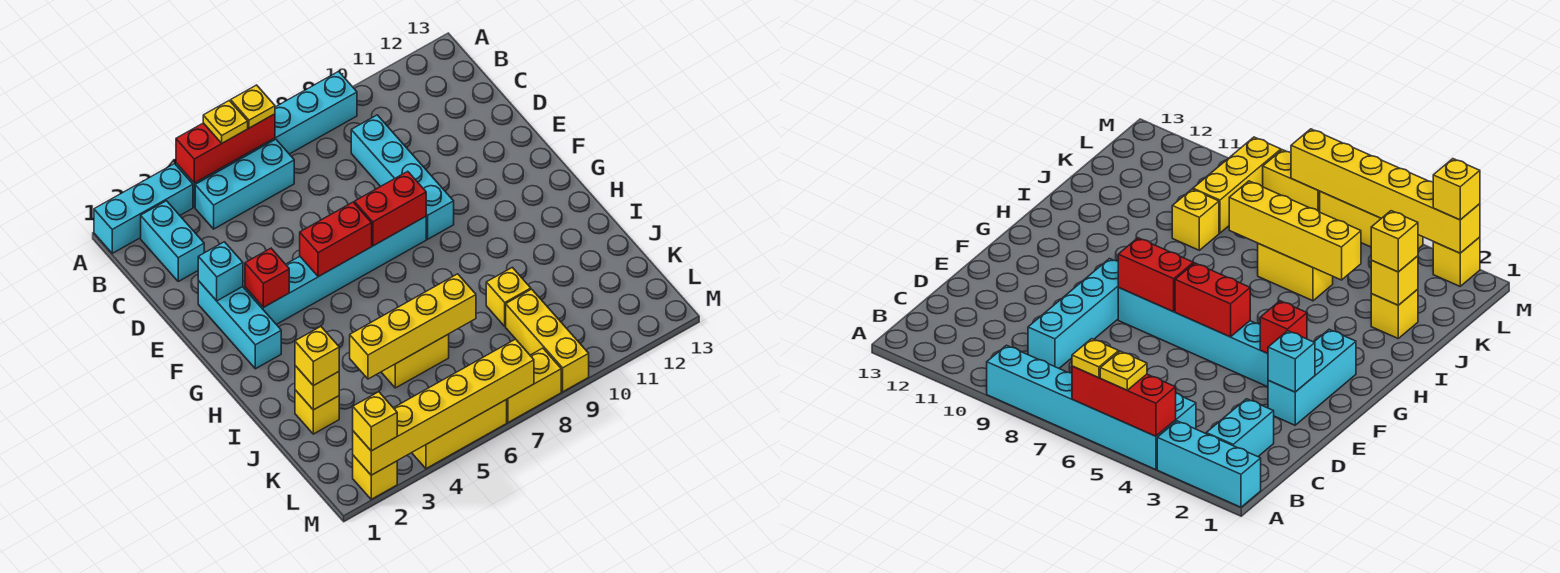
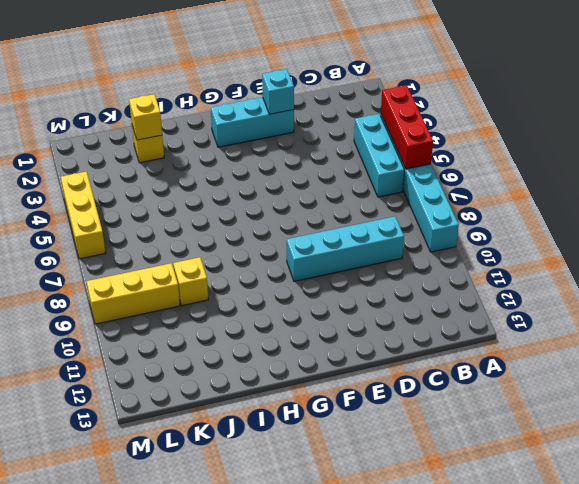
none -> cyan 1x3 brick [94,164,193,253]
none -> cyan 1x2 brick [141,201,204,281]
none -> cyan 1x6 brick [245,217,426,324]

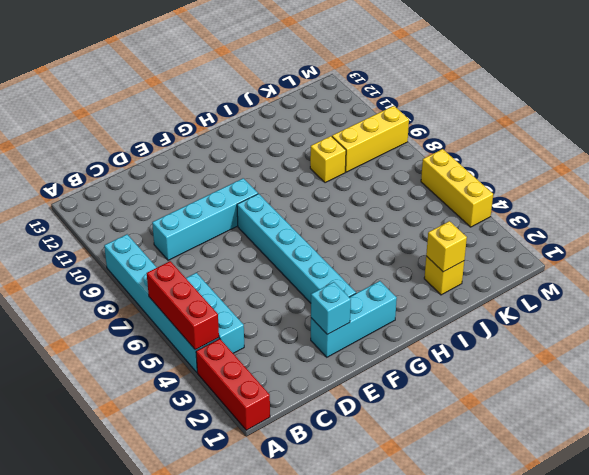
red 1x3 brick [196,339,270,430] -> cyan 1x3 brick [94,164,193,253]
none -> cyan 1x2 brick [141,201,204,281]
none -> yellow 1x2 brick [381,334,449,388]
none -> yellow 1x1 brick [353,455,397,499]

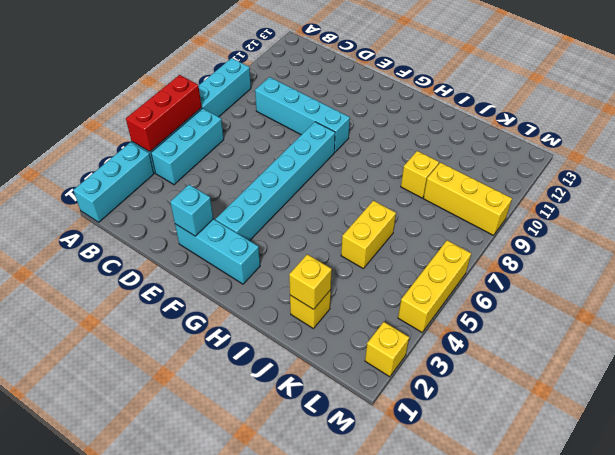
none -> cyan 1x2 brick [141,201,204,281]
none -> yellow 1x2 brick [506,348,561,422]
none -> red 1x1 brick [245,248,289,307]

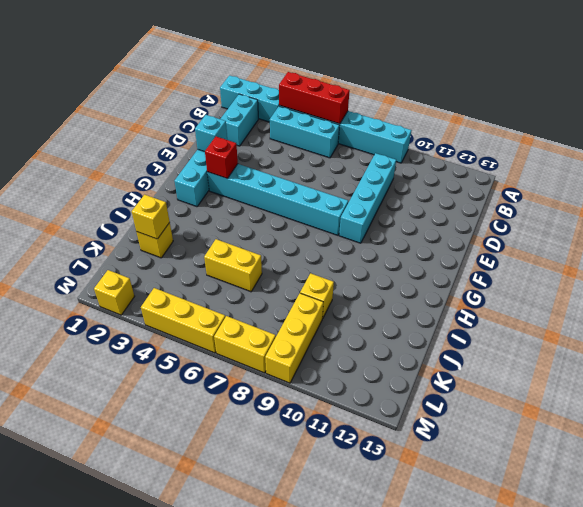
none -> red 1x2 brick [300,202,372,277]
none -> red 1x2 brick [354,171,426,246]
none -> yellow 1x4 brick [350,274,476,379]

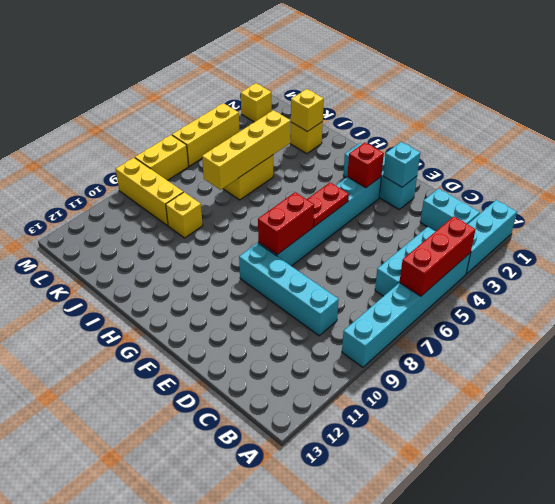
red 1x2 plate [307,182,349,227] -> red 1x2 brick [300,202,372,277]
none -> yellow 1x6 brick [353,339,534,475]
none -> yellow 1x1 plate [203,101,248,143]
none -> yellow 1x1 plate [231,85,275,128]

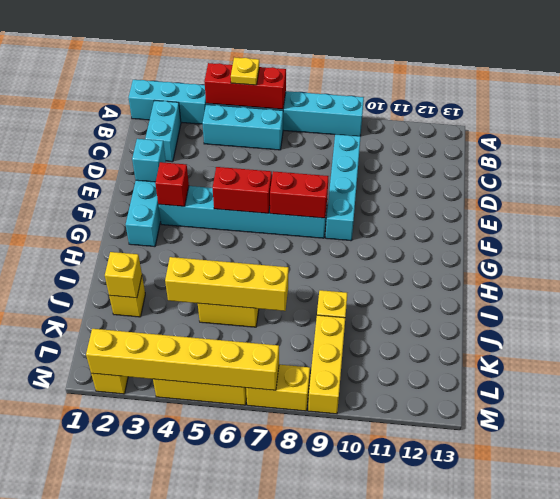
none -> yellow 1x1 plate [231,85,275,128]
none -> yellow 1x1 brick [295,326,339,386]
none -> yellow 1x1 brick [353,392,397,451]

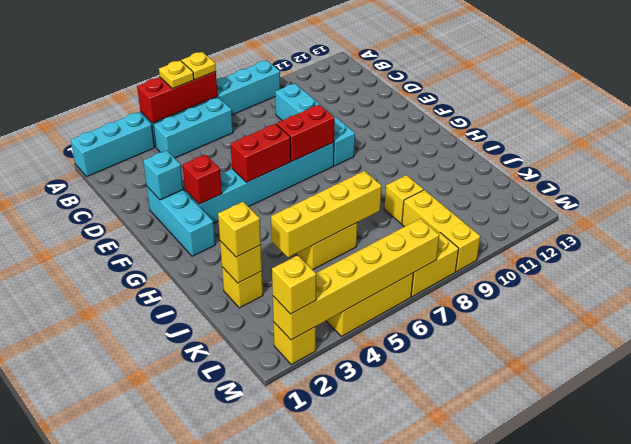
none -> cyan 1x2 brick [141,201,204,281]

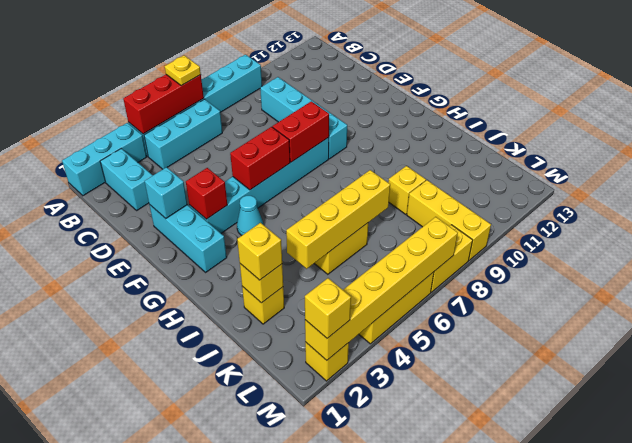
cyan 1x1 cone [237,196,263,236] -> none
none -> yellow 1x1 plate [203,101,248,143]

